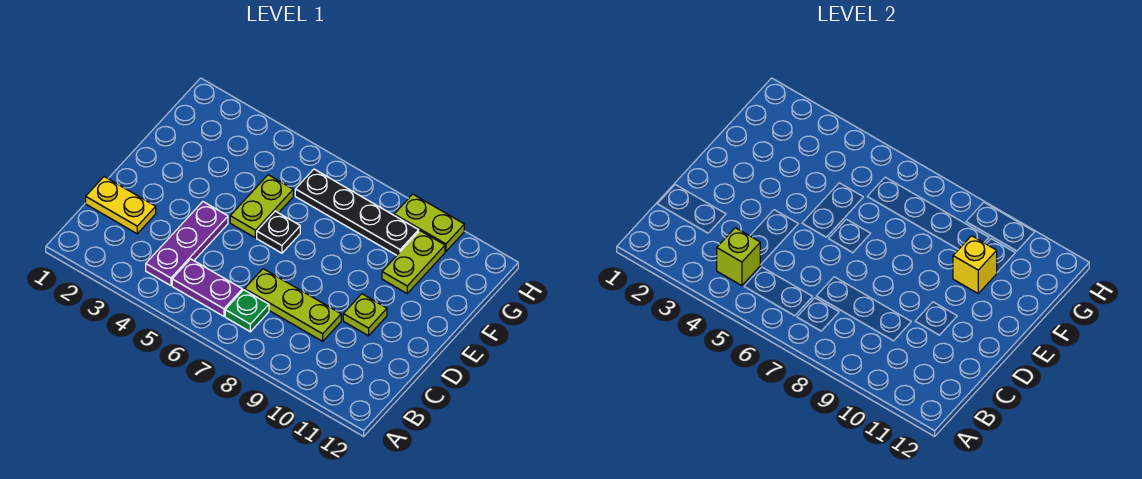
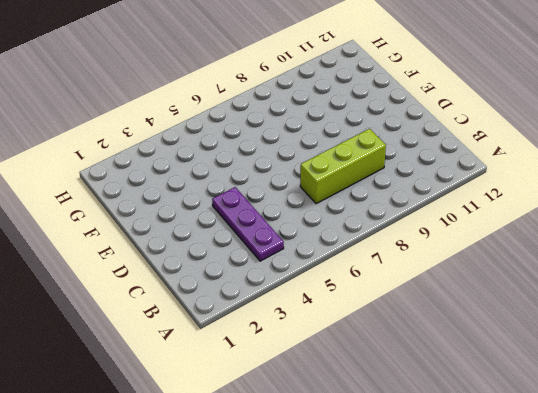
lime 1x3 brick [300,129,386,204] -> lime 1x3 plate [245,269,341,341]
none -> purple 1x2 plate [172,259,242,316]
none -> green 1x1 plate [225,290,269,332]
none -> yellow 1x2 plate [86,177,156,234]

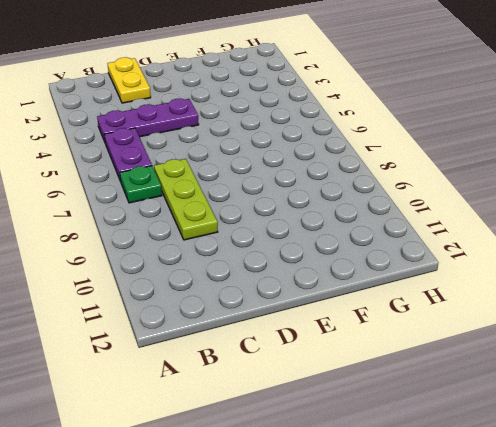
none -> lime 1x1 plate [343,294,387,336]
none -> lime 1x2 plate [230,175,293,238]
none -> black 1x1 plate [257,211,300,253]

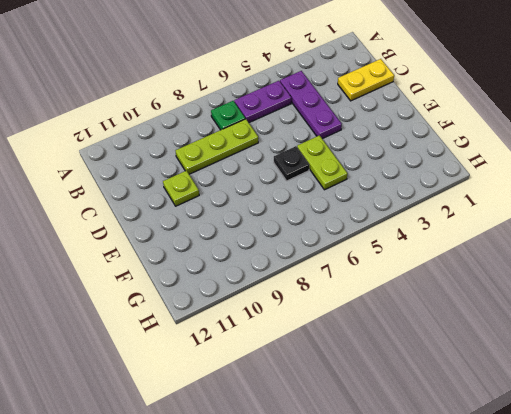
none -> lime 1x2 plate [382,231,445,293]
none -> black 1x4 plate [295,169,419,255]
none -> lime 1x2 plate [394,194,464,251]

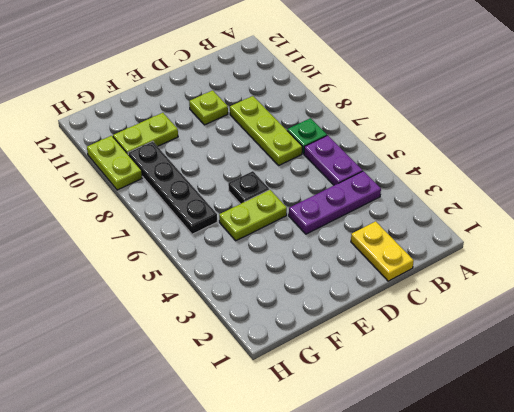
none -> lime 1x1 brick [717,228,760,286]
none -> yellow 1x1 brick [953,236,997,293]

